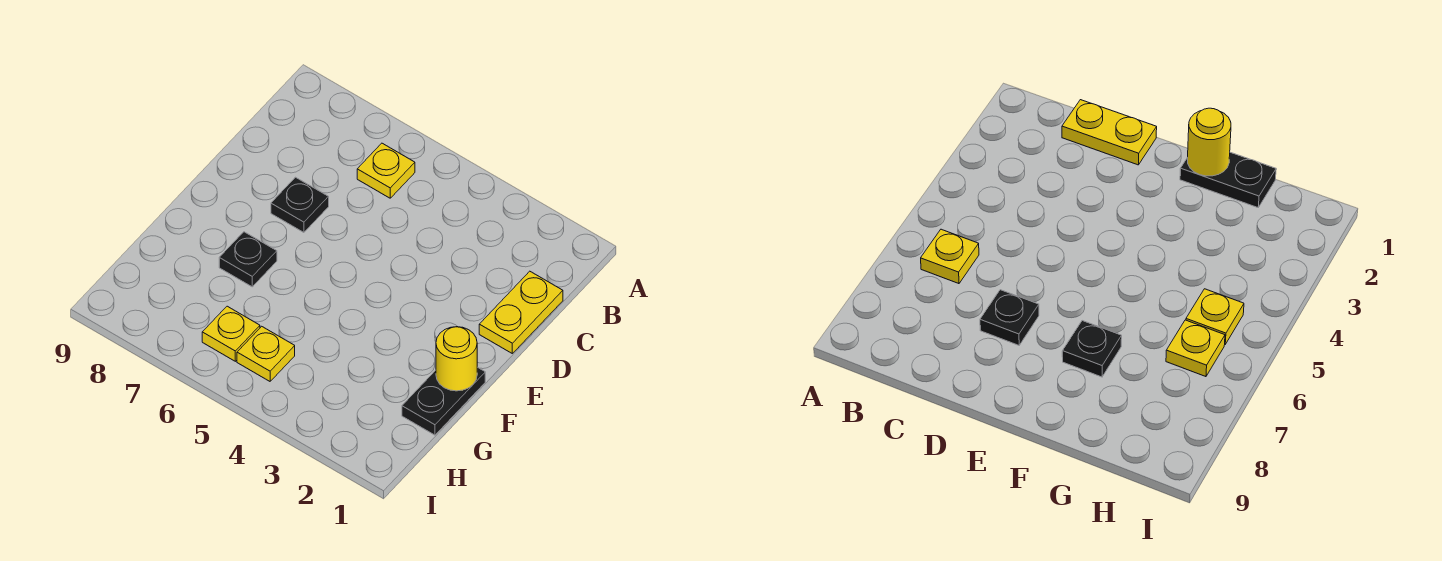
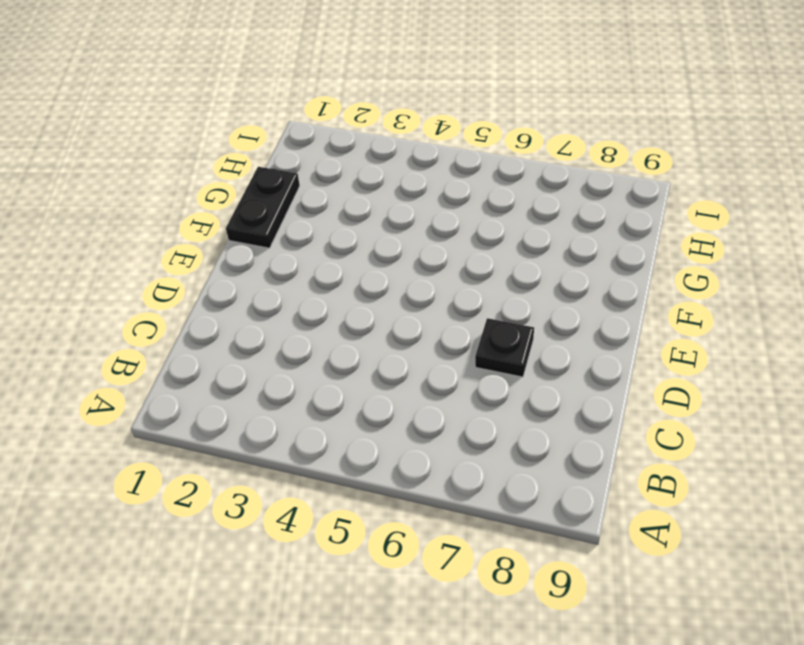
none -> yellow 1x1 plate [357,143,415,198]
none -> yellow 1x2 plate [479,271,563,353]

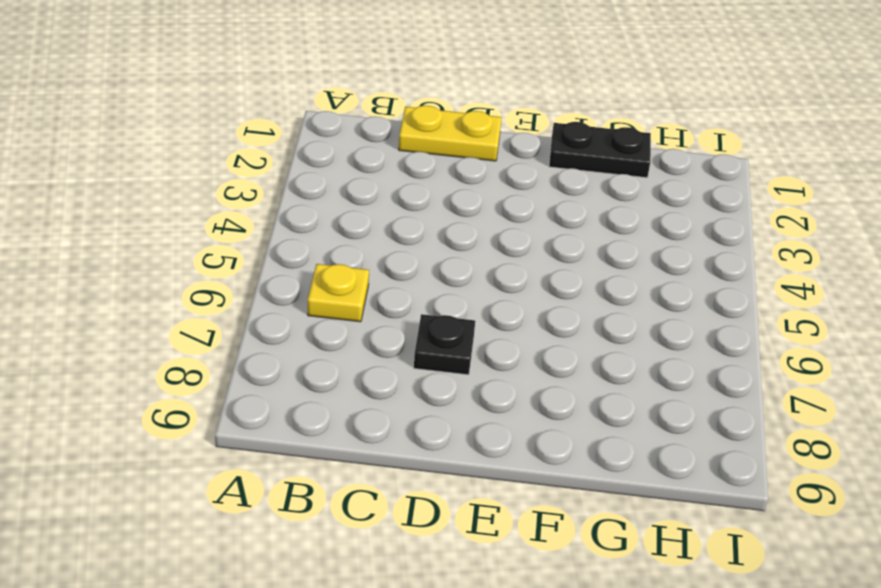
none -> black 1x1 plate [219,232,277,287]
none -> yellow 1x1 plate [237,326,295,381]

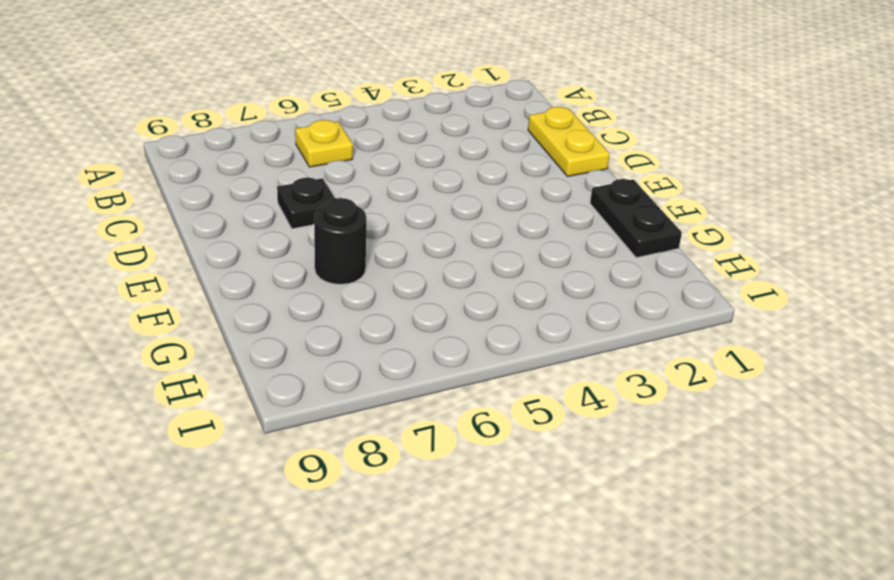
black 1x1 round brick [314,198,366,284] -> black 1x1 plate [219,232,277,287]
none -> yellow 1x1 plate [237,326,295,381]
none -> yellow 1x1 plate [202,306,260,361]

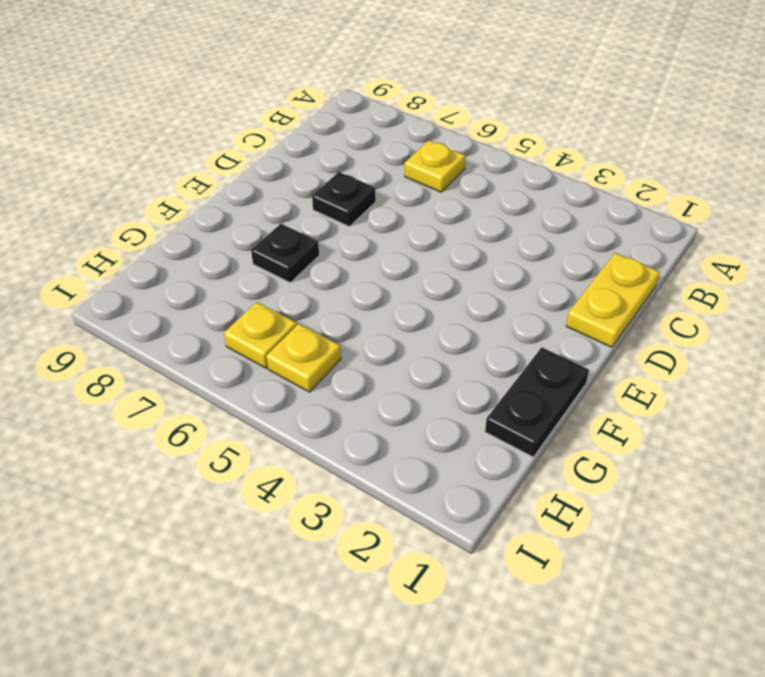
none -> yellow 1x1 round brick [436,327,477,391]

